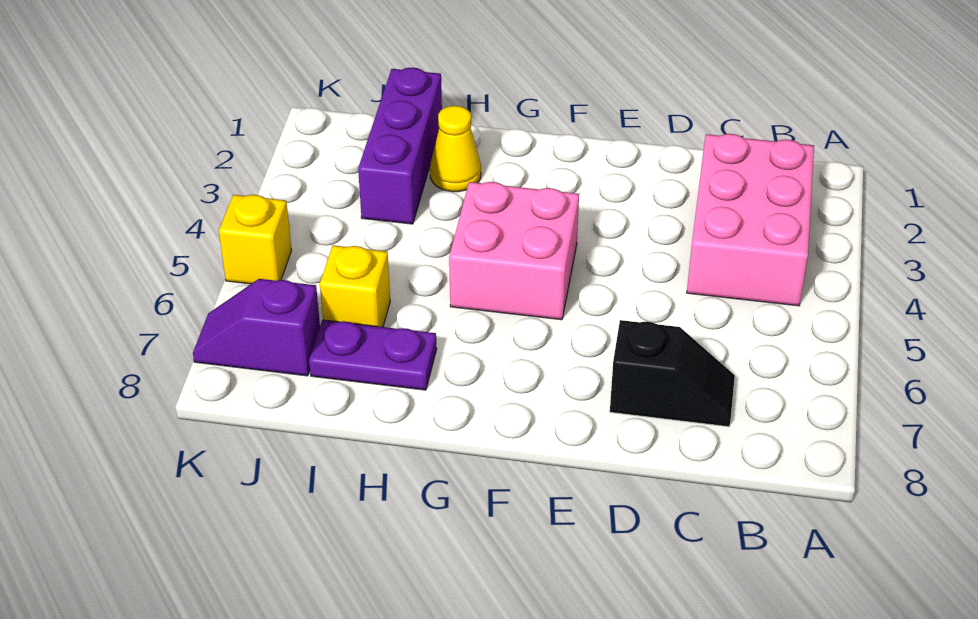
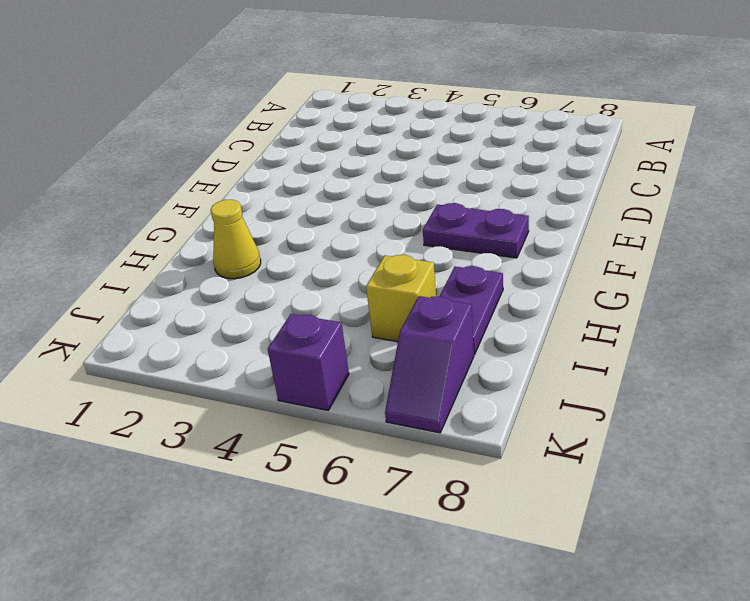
purple 1x2 plate [423,203,529,258] -> none
purple 1x1 brick [268,314,349,410] -> yellow 1x1 brick [219,195,292,284]
none -> pink 2x3 brick [687,134,814,306]
none -> black 1x2 slope [610,320,735,427]

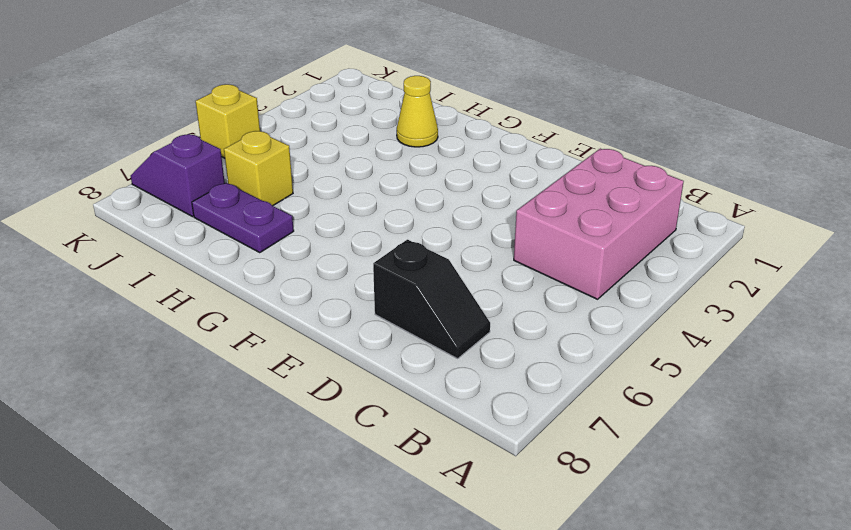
none -> pink 2x2 brick [449,182,579,320]
none -> purple 1x3 brick [358,68,442,224]

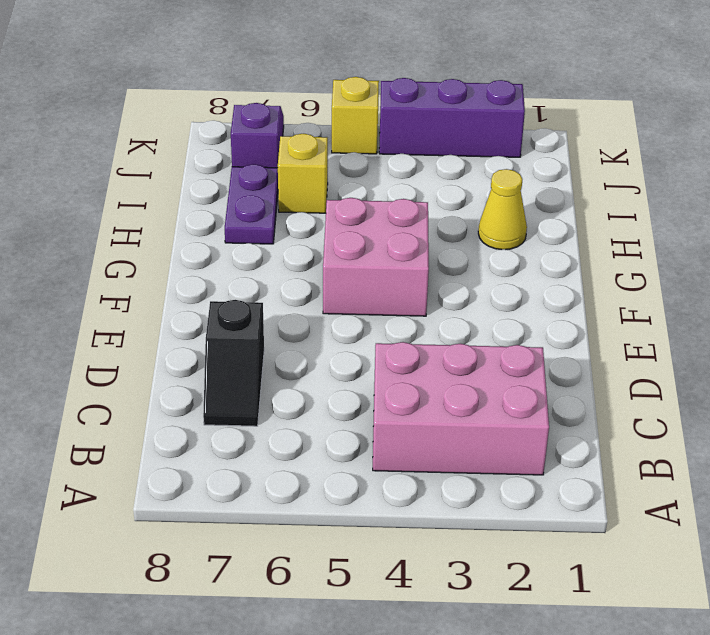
purple 1x3 brick [379,78,525,157] -> purple 1x3 brick moved to [358,68,442,224]

